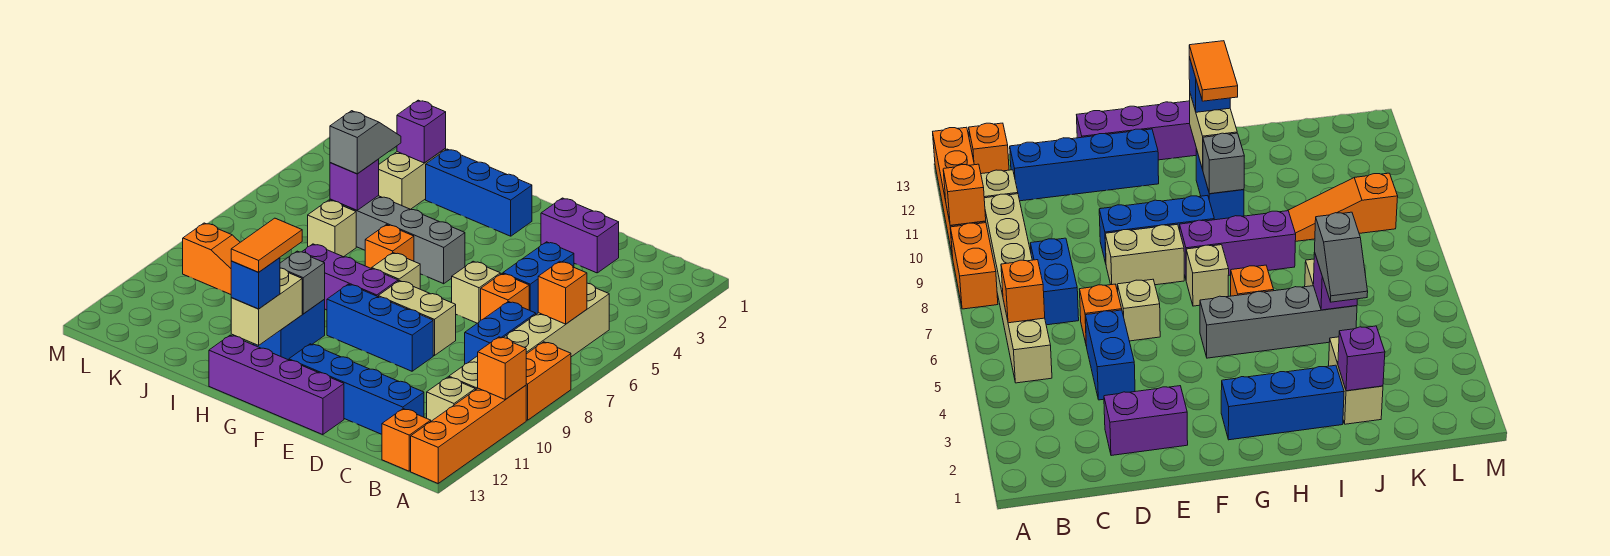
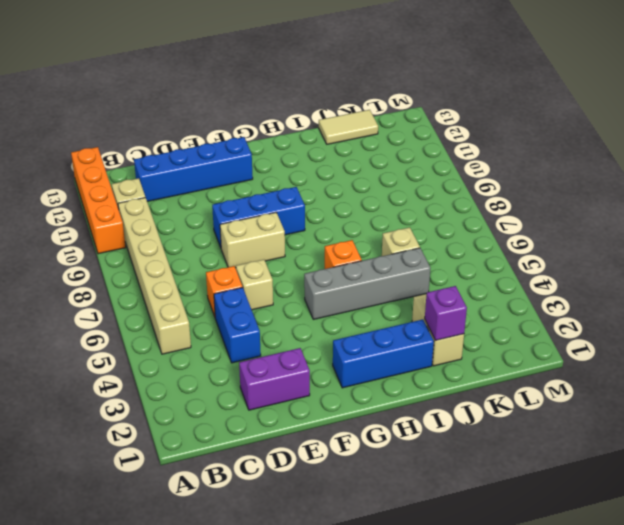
tan 1x2 tile [319,110,378,144] -> none
none -> orange 1x2 brick [526,342,571,420]
none -> orange 1x1 brick [382,409,431,471]
none -> blue 1x2 brick [465,302,536,364]
none -> purple 1x4 brick [209,335,344,435]

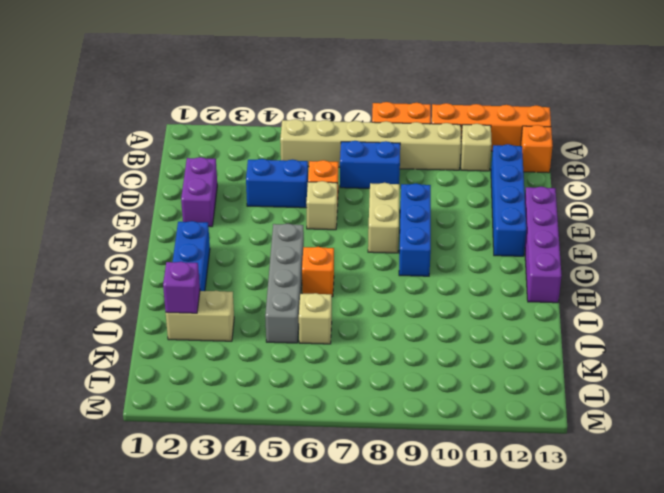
none -> tan 1x1 brick [372,253,420,289]
none -> purple 1x3 brick [302,244,398,310]
none -> blue 1x2 brick [254,300,325,360]
none -> orange 1x3 slope [183,223,240,294]

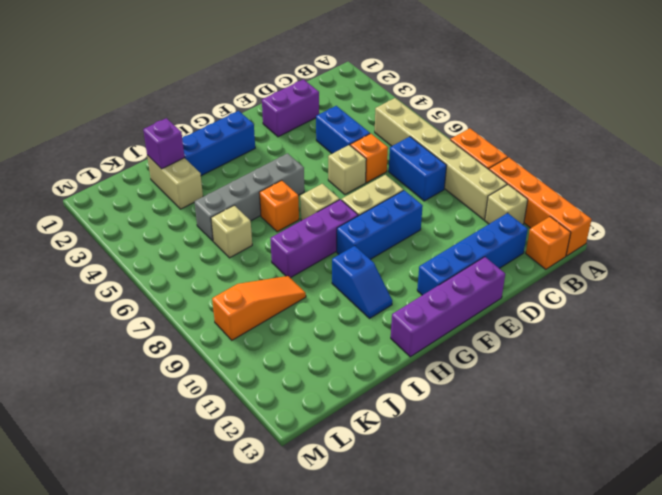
blue 1x2 slope [332,246,392,318] -> blue 1x2 brick [254,300,325,360]
none -> orange 1x1 brick [478,337,526,399]
none -> orange 1x1 brick [538,261,587,324]
none -> grey 1x1 brick [280,251,325,314]
none -> tan 1x2 brick [231,268,302,345]

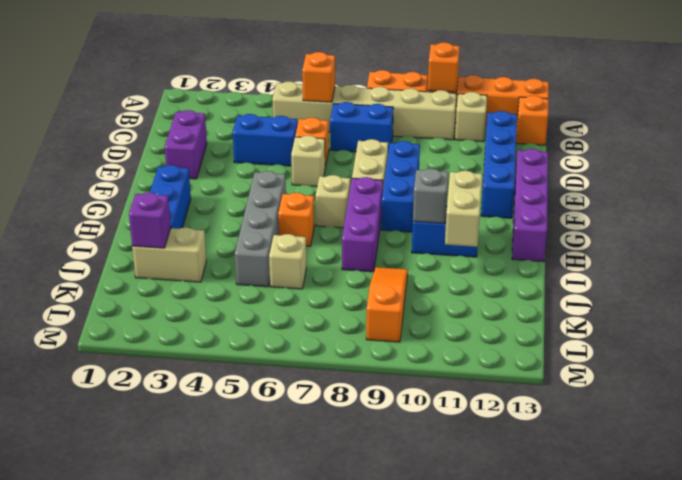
tan 1x2 brick [445,171,482,247] -> tan 1x2 brick turned to [231,268,302,345]
none -> purple 1x1 brick [330,160,379,210]
none -> blue 1x1 brick [231,258,280,309]
none -> grey 1x2 slope [330,111,401,174]
none -> orange 1x2 tile [231,218,302,272]

